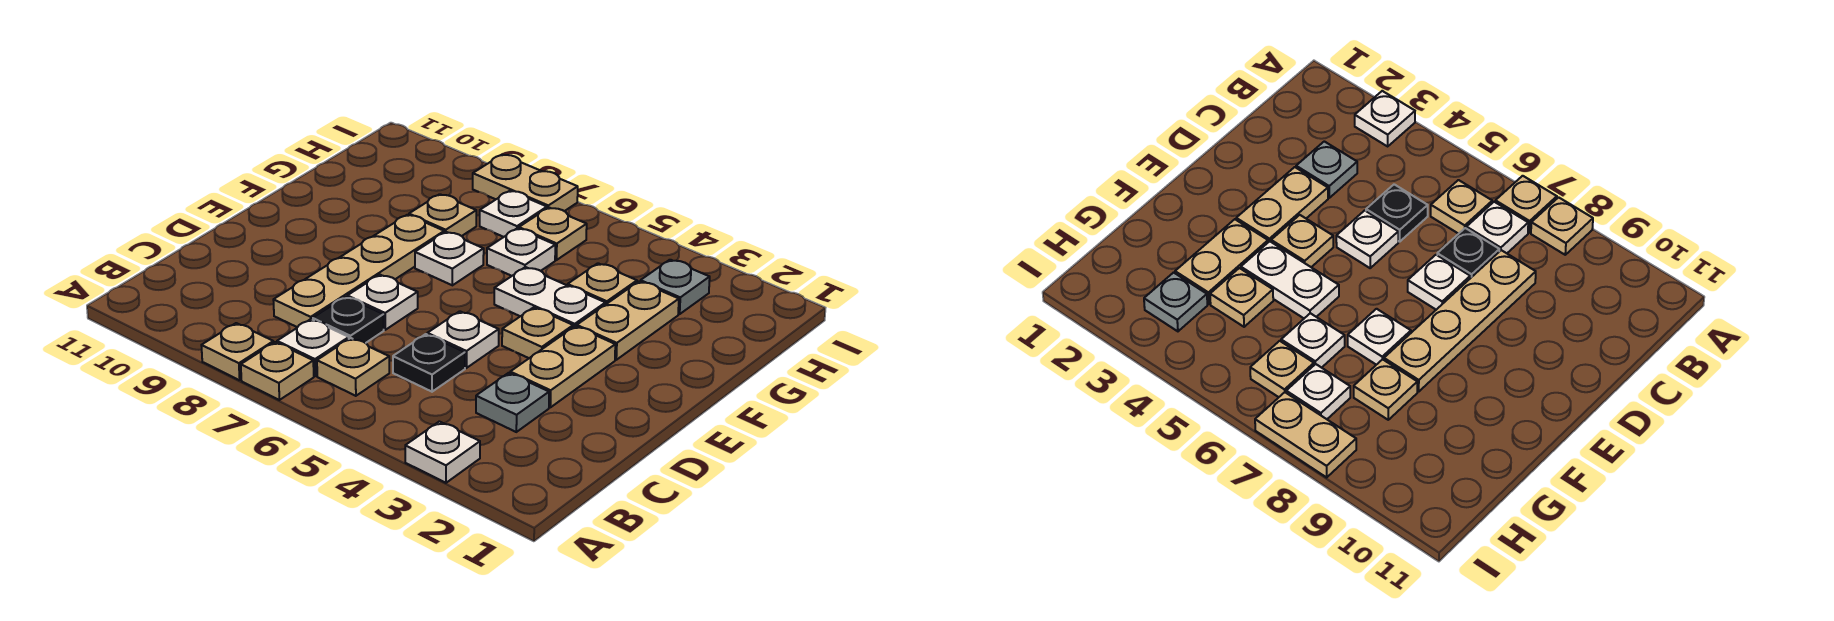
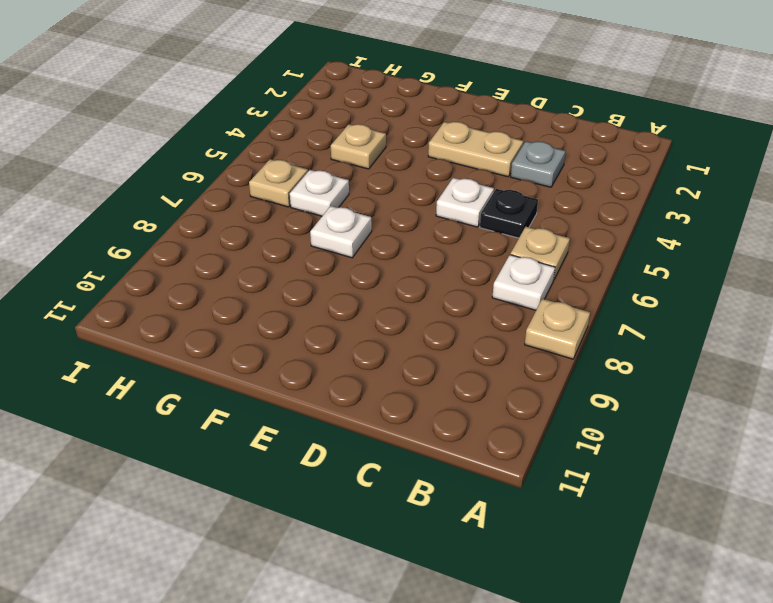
none -> white 1x1 plate [405,422,480,483]
none -> tan 1x1 plate [241,342,314,400]
none -> black 1x1 plate [313,297,384,343]

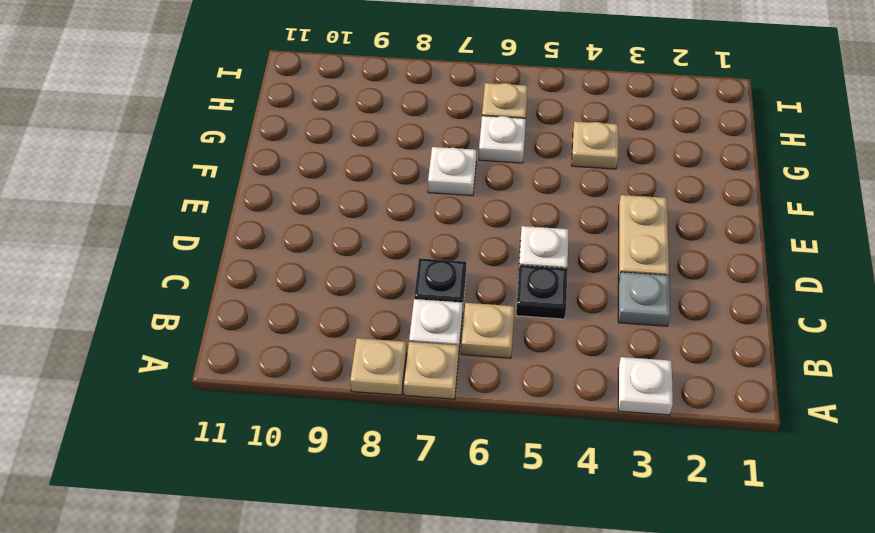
none -> tan 1x4 plate [273,215,444,327]
none -> white 1x1 plate [347,275,418,330]
none -> tan 1x1 plate [502,307,573,358]

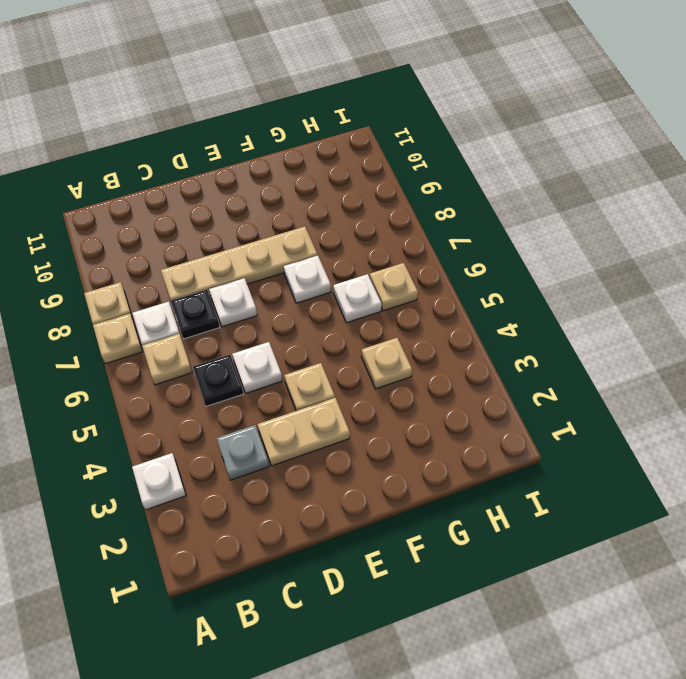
none -> tan 1x2 plate [577,281,679,360]
none -> white 1x2 plate [494,267,605,327]
none -> tan 1x1 plate [409,194,476,236]

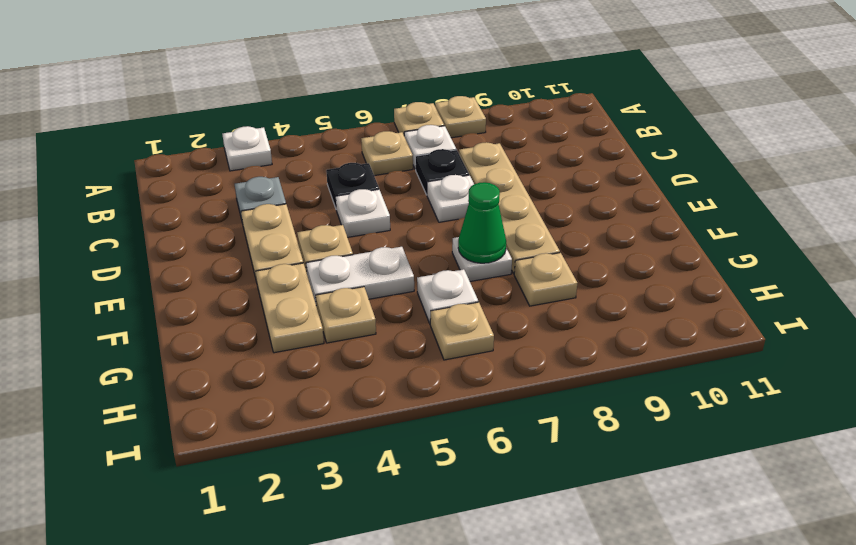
green 1x1 cone [458,182,506,263] -> none
none -> grey 1x1 plate [640,260,710,314]
none -> white 1x1 plate [480,191,547,237]
none -> tan 1x2 plate [473,155,578,211]

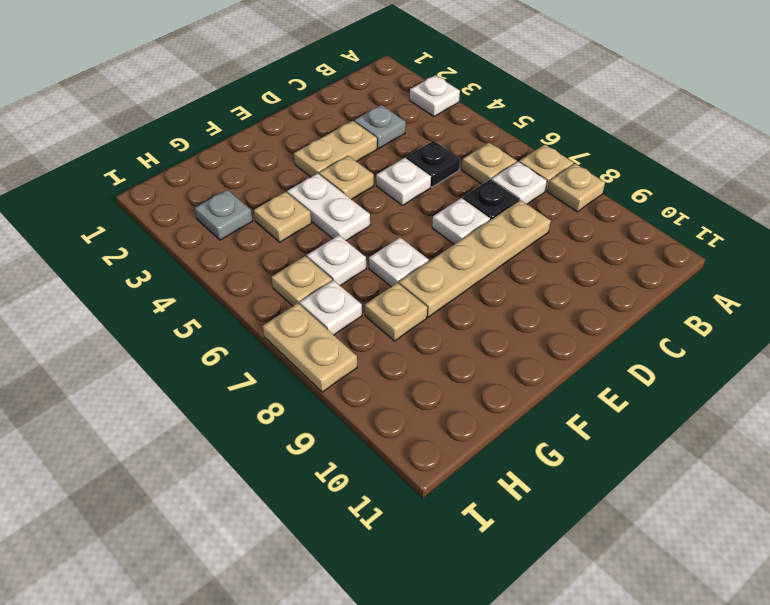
none -> tan 1x2 plate [577,281,679,360]

